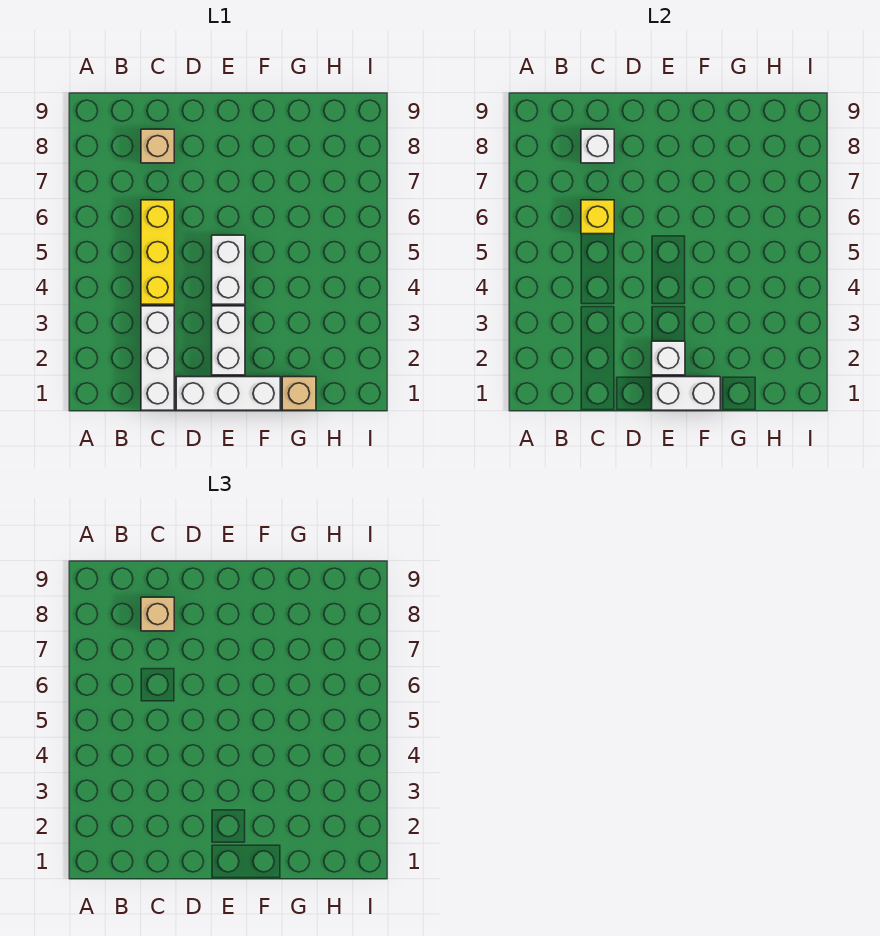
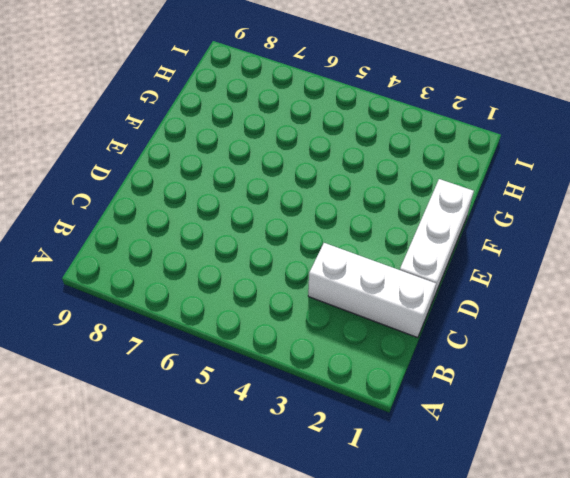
none -> yellow 1x3 brick [141,200,174,304]
none -> tan 1x1 brick [141,129,174,163]
none -> white 1x2 brick [212,306,245,375]

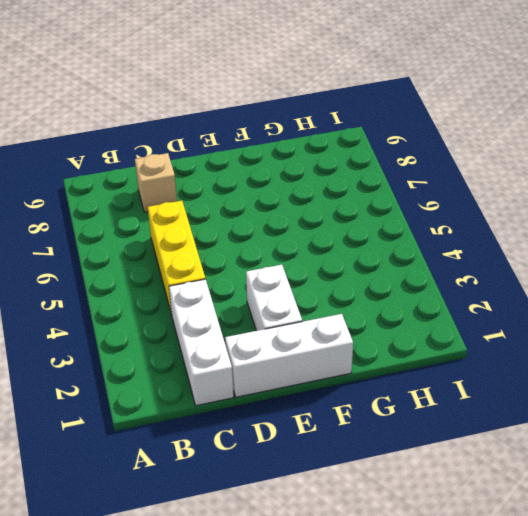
none -> white 1x2 brick [212,235,245,304]
none -> tan 1x1 brick [282,377,316,410]
none -> yellow 1x1 brick [581,200,614,234]

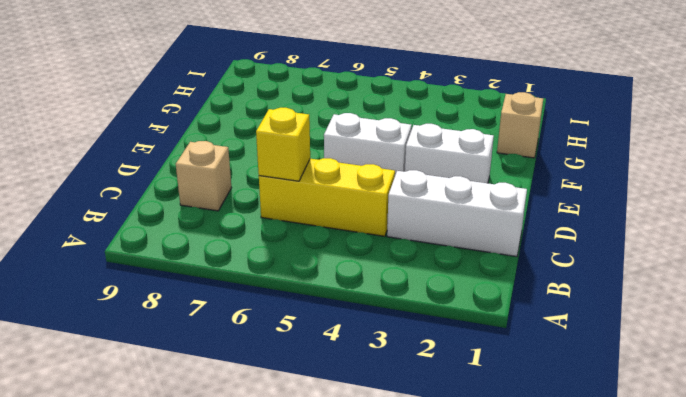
none -> white 1x3 brick [176,377,280,410]
none -> white 1x1 brick [581,129,614,163]
none -> white 1x2 brick [652,377,720,410]

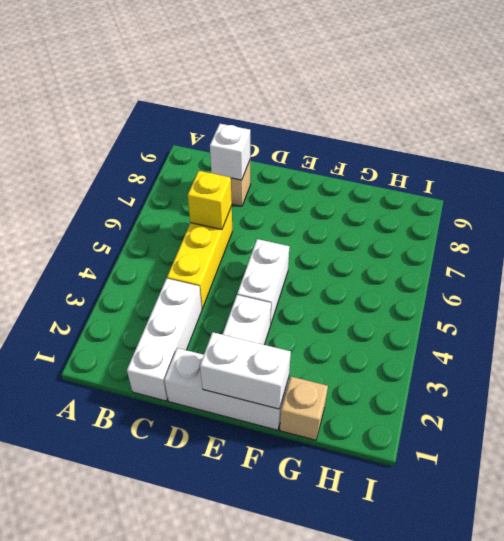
none -> white 1x1 brick [652,341,685,375]
none -> tan 1x1 brick [141,597,174,631]

